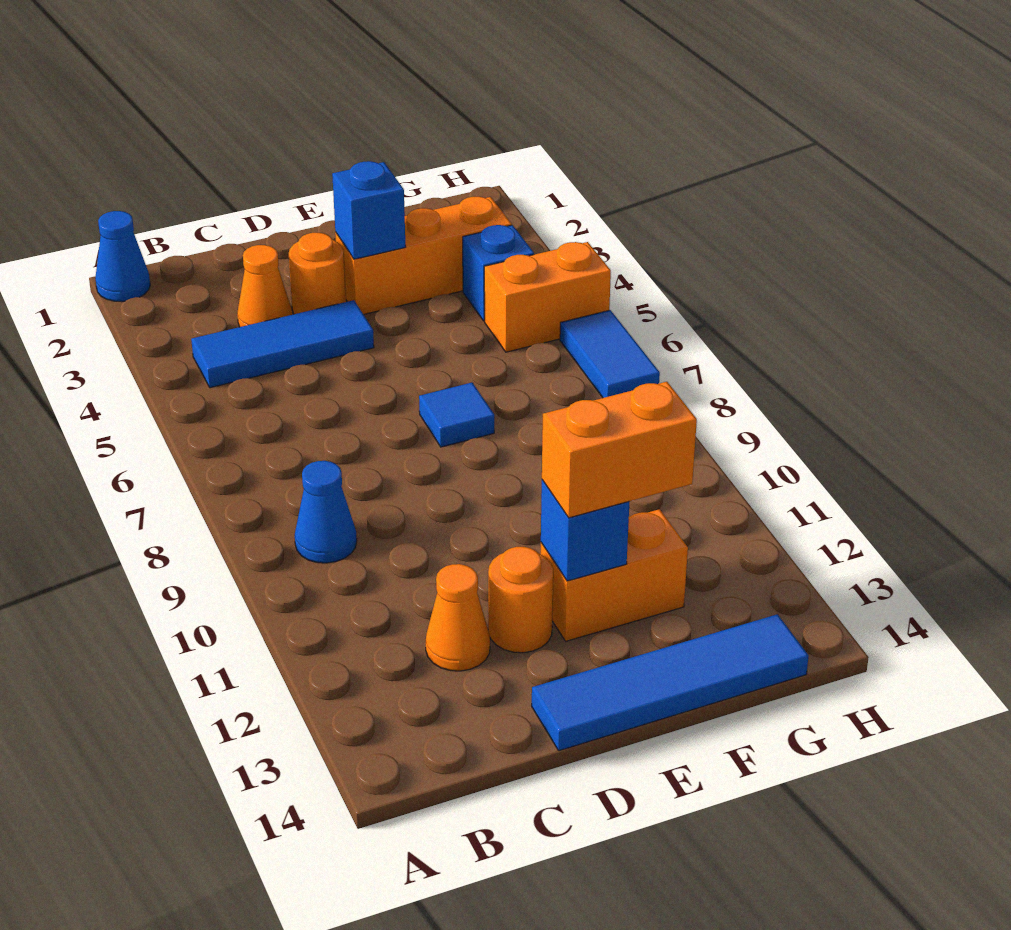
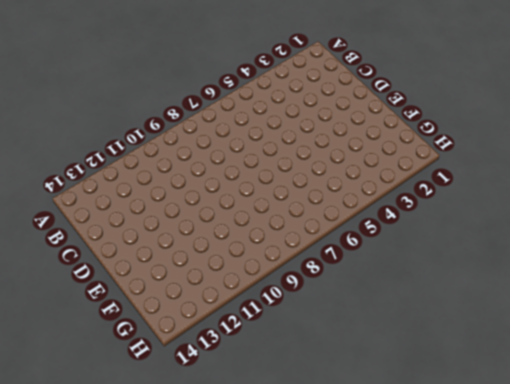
none -> blue 1x1 cone [95,211,150,302]
none -> blue 1x3 tile [191,300,374,388]
none -> blue 1x1 cone [295,461,357,563]

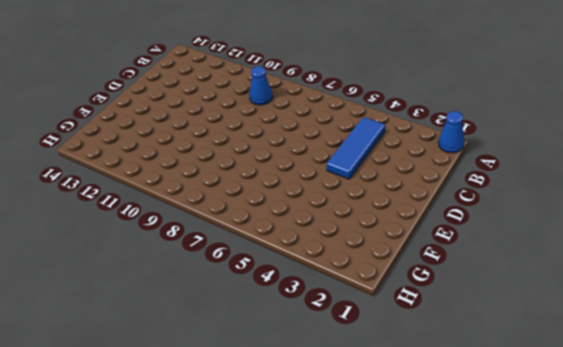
none -> orange 1x1 cone [237,245,292,327]
none -> orange 1x1 cone [426,564,490,671]
none -> orange 1x1 round brick [289,233,346,314]

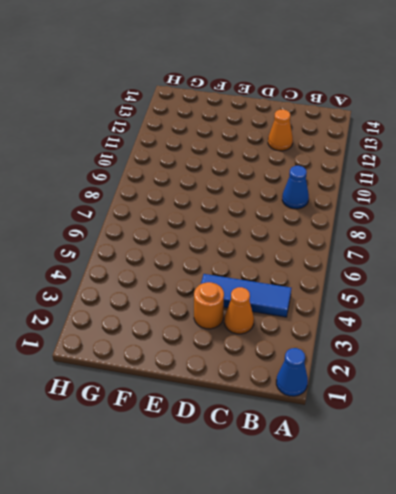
none -> orange 1x1 round brick [488,547,553,653]
none -> blue 1x4 tile [532,614,809,751]
none -> orange 1x3 brick [335,196,512,315]

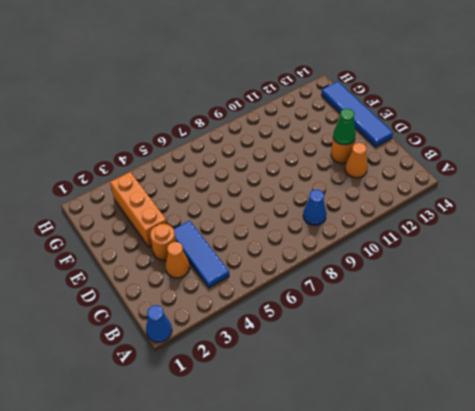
green 1x1 cone [333,109,356,145] -> none
none -> blue 1x1 tile [419,383,494,447]
none -> orange 1x2 brick [541,509,688,641]
none -> blue 1x1 brick [463,225,534,321]

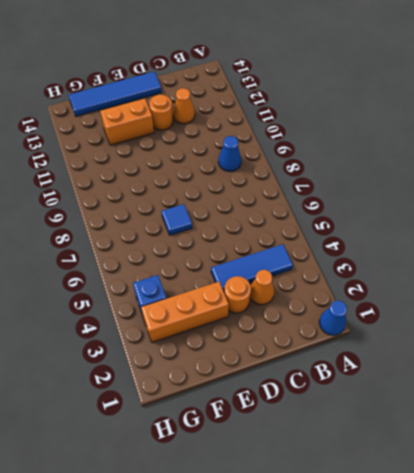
none -> orange 1x2 brick [484,242,611,352]
none -> blue 1x2 tile [560,310,660,398]
none -> blue 1x1 brick [332,161,406,259]

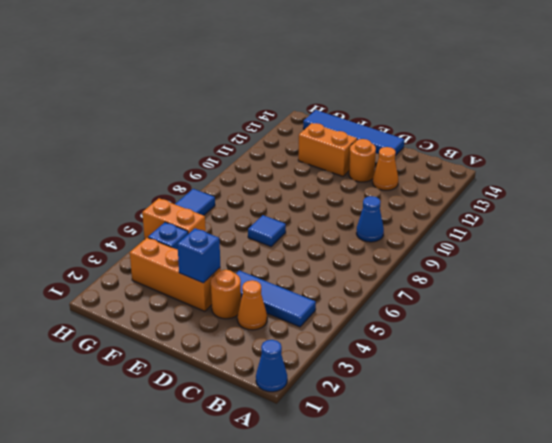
none -> blue 1x1 brick [541,480,629,581]
none -> orange 1x2 brick [542,382,697,518]

